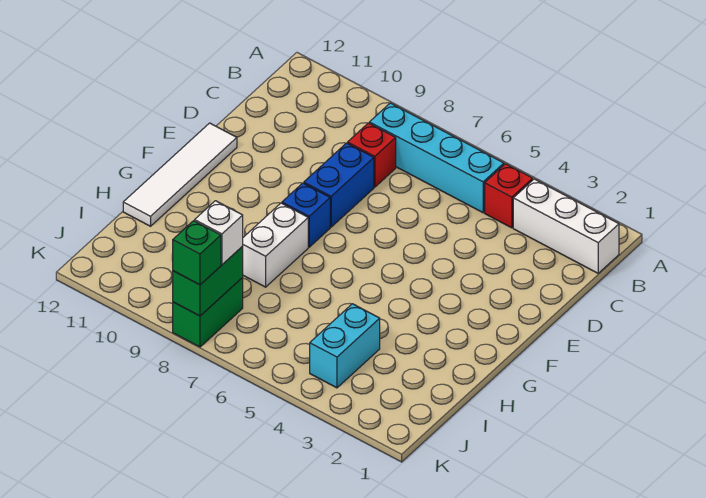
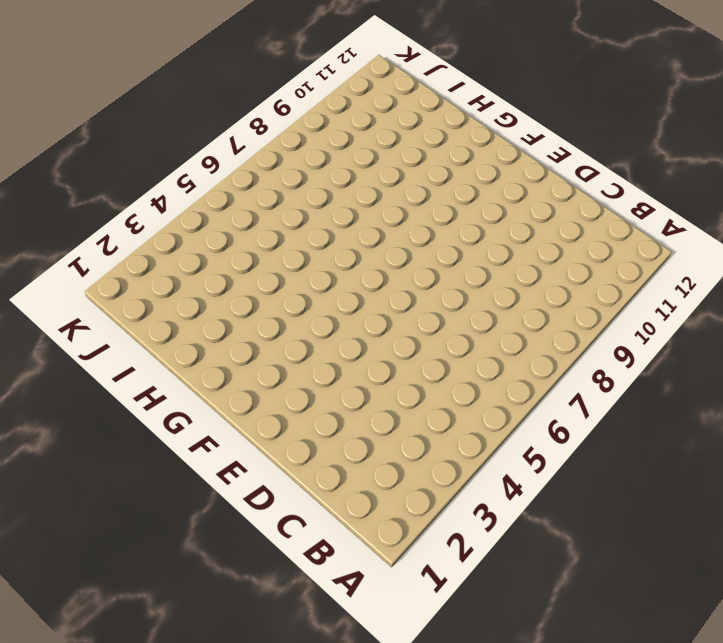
none -> white 1x3 brick [513,179,619,273]
none -> red 1x1 brick [485,164,533,228]
none -> cyan 1x4 brick [369,103,504,213]

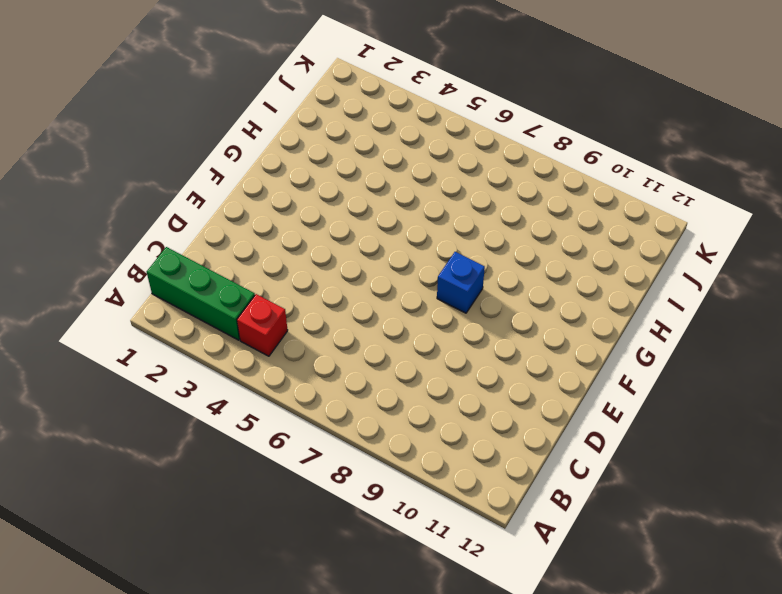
green 1x3 brick [147,247,255,340] -> white 1x3 brick [513,179,619,273]
none -> cyan 1x4 brick [369,103,504,213]
none -> red 1x1 brick [348,123,396,187]
none -> blue 1x2 brick [304,143,374,227]

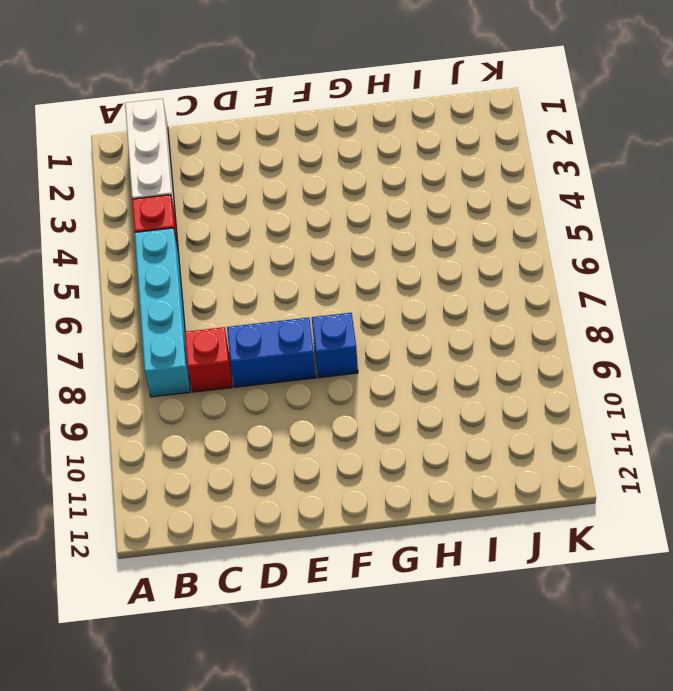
none -> white 1x4 tile [123,123,237,226]
none -> white 1x2 brick [243,203,308,287]
none -> cyan 1x2 brick [310,304,380,388]

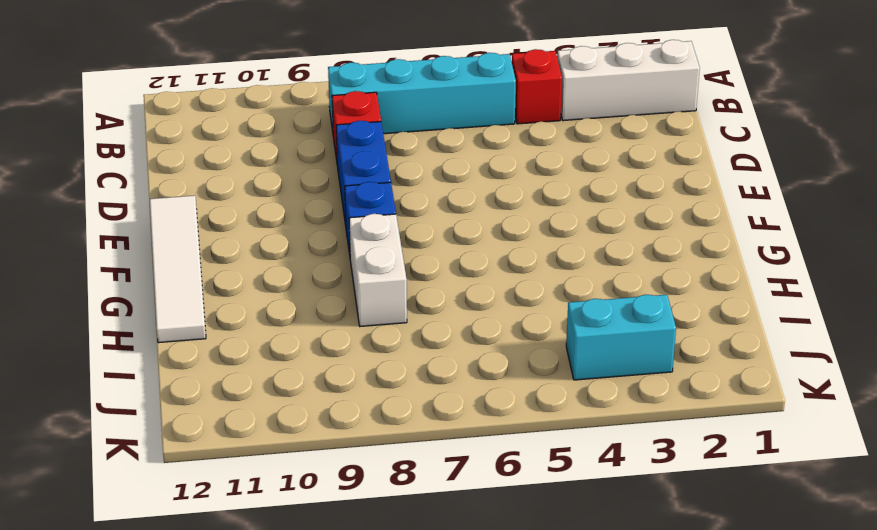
cyan 1x2 brick [566,294,676,380] -> cyan 1x2 brick turned to [310,304,380,388]
none -> green 1x2 brick [173,278,243,347]
none -> green 1x2 brick [173,246,243,316]
none -> white 1x1 brick [195,201,243,265]

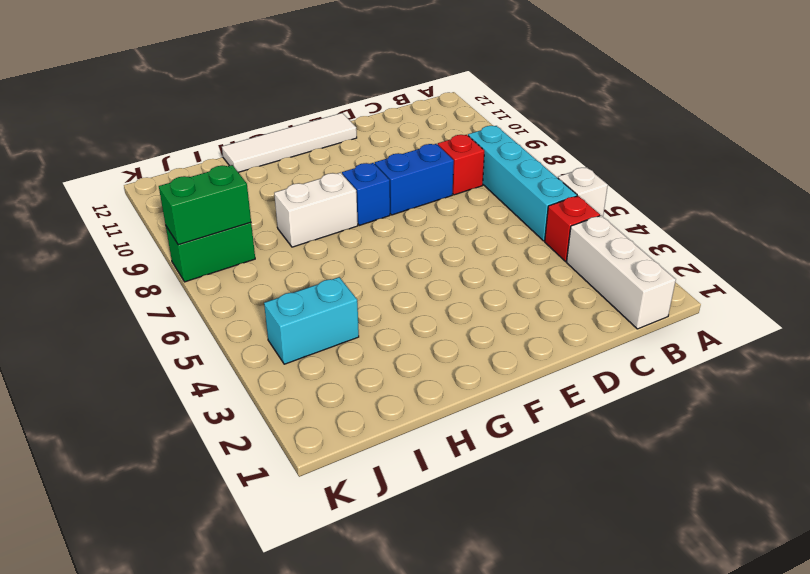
white 1x1 brick [558,167,608,216] -> white 1x1 brick moved to [195,201,243,265]
none -> green 1x1 brick [172,221,221,285]

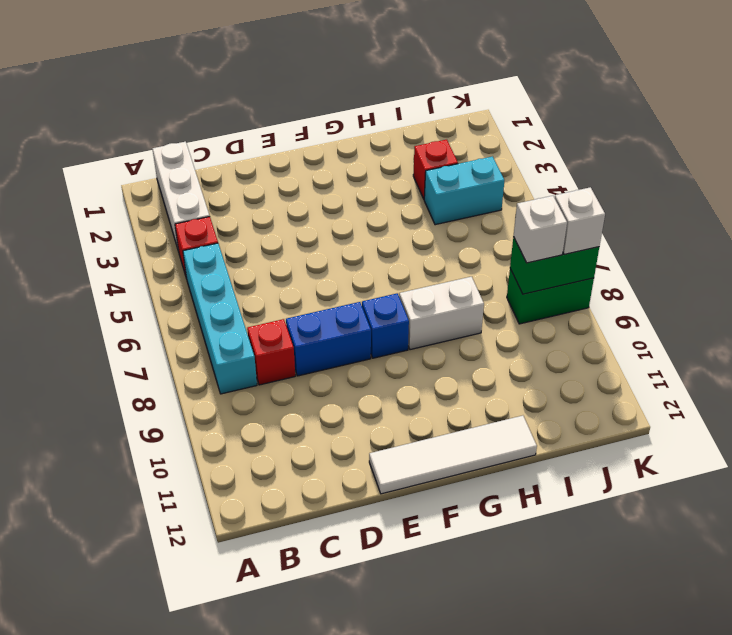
red 1x1 brick [413,140,458,199] -> none
white 1x1 brick [555,187,605,254] -> green 1x1 brick [172,221,221,285]

